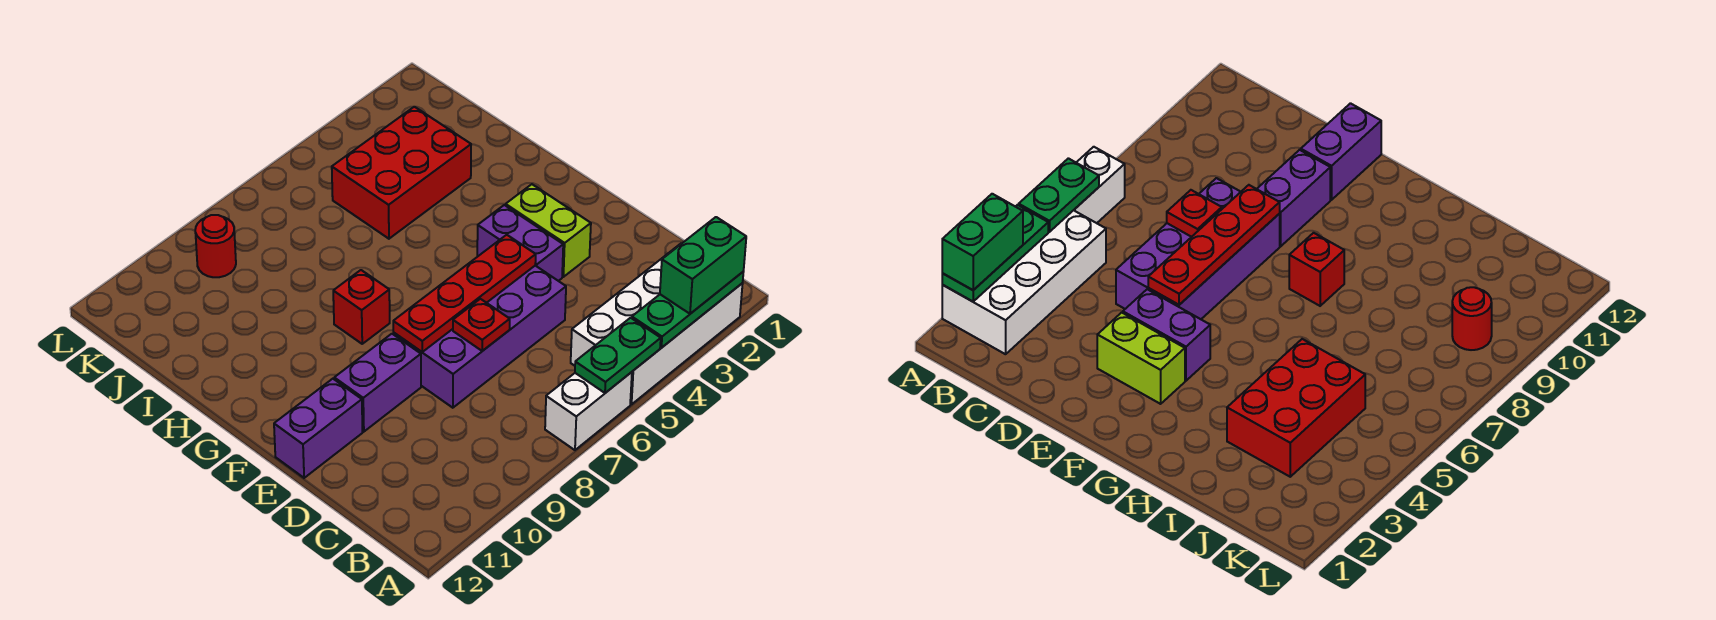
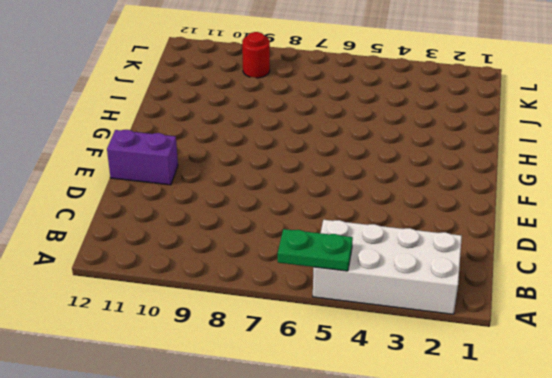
none -> white 1x2 brick [545,372,632,450]
none -> purple 2x4 brick [393,266,566,408]
none -> lime 1x2 brick [506,184,591,277]

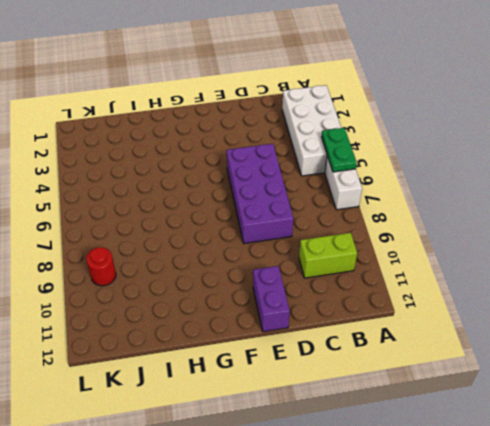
lime 1x2 brick [299,233,357,278] -> lime 1x2 brick moved to [506,184,591,277]
none -> purple 1x2 brick [477,205,563,281]
none -> purple 1x2 brick [334,334,421,432]
none -> red 1x1 brick [333,270,390,344]

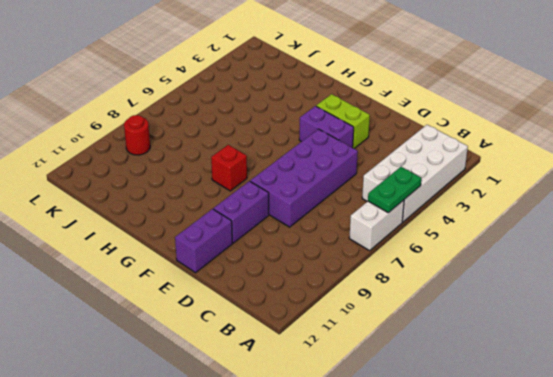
none -> red 2x3 brick [332,107,471,239]
none -> green 1x3 plate [632,272,743,348]
none -> red 1x1 plate [453,299,510,351]

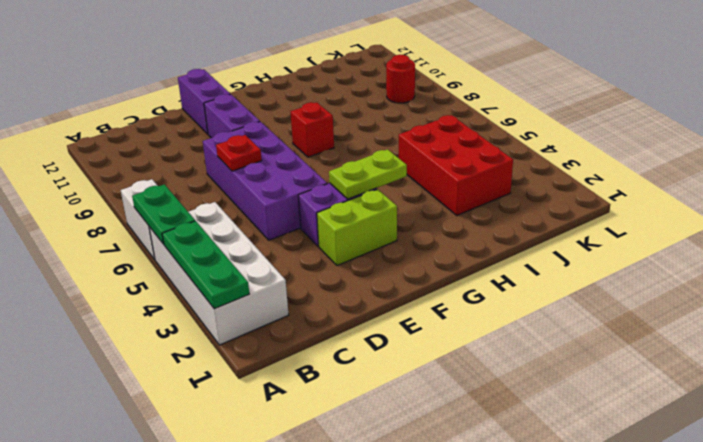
lime 1x2 plate [329,149,407,199] -> none
none -> red 1x4 plate [393,235,536,352]
none -> green 1x2 brick [660,217,746,314]

